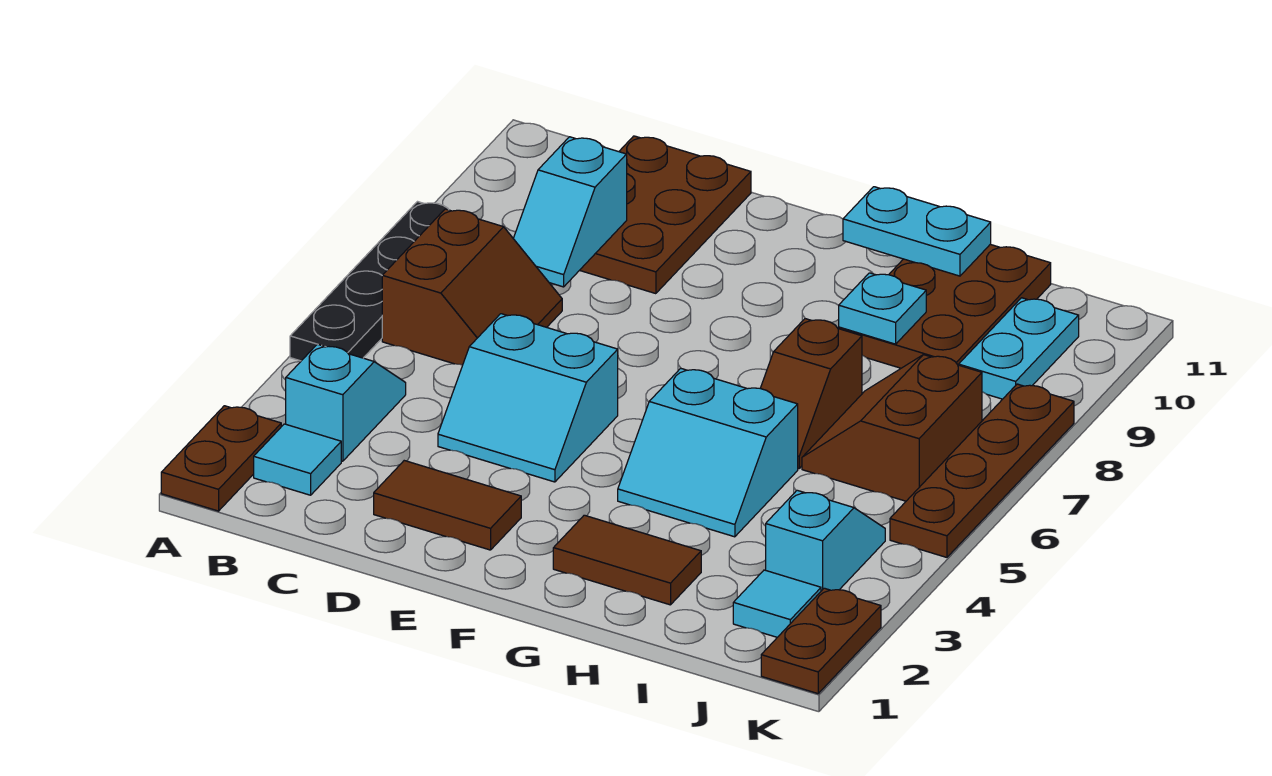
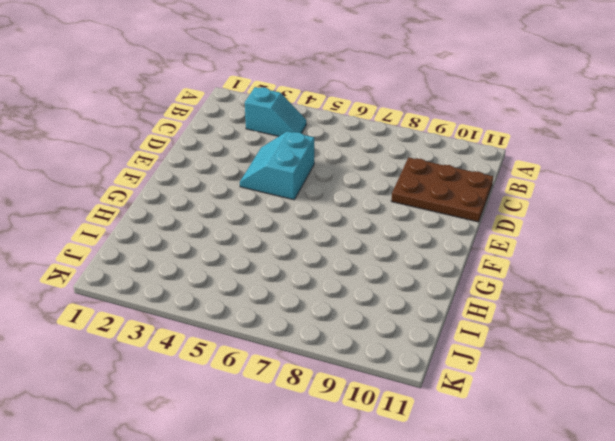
none -> brown 1x2 plate [161,406,281,511]
none -> black 1x4 plate [290,202,449,361]
none -> cyan 1x1 tile [254,424,341,495]

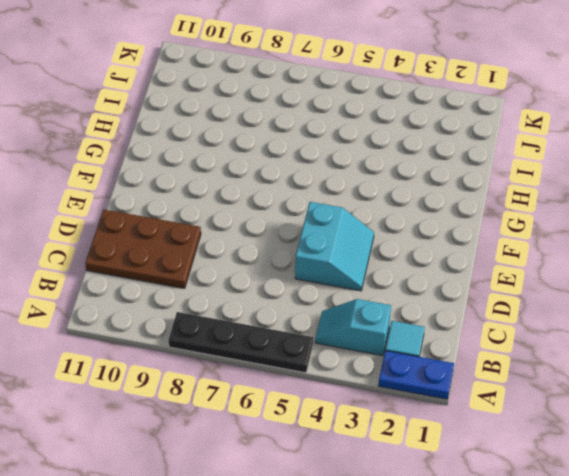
blue 1x2 plate [378,350,454,399] -> brown 1x2 plate [161,406,281,511]
none -> brown 2x2 slope [382,209,562,365]
none -> brown 1x2 tile [374,461,521,550]
none -> brown 1x2 tile [553,515,701,605]

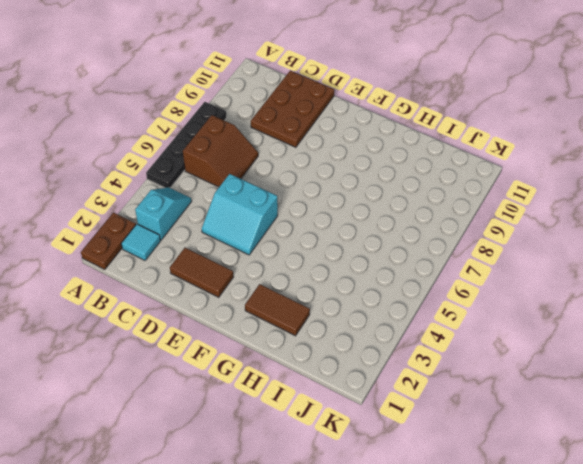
none -> cyan 2x2 slope [618,368,798,537]
none -> brown 1x2 slope [760,319,862,469]
none -> brown 2x3 plate [839,244,1051,368]

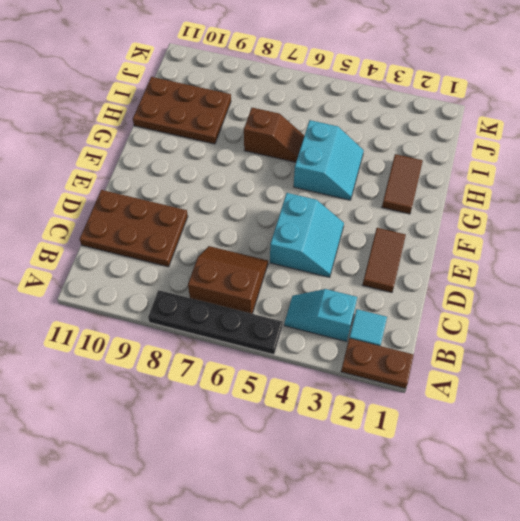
none -> brown 2x2 slope [802,355,982,501]
none -> cyan 1x1 tile [733,570,821,637]
none -> cyan 1x2 slope [766,490,885,591]

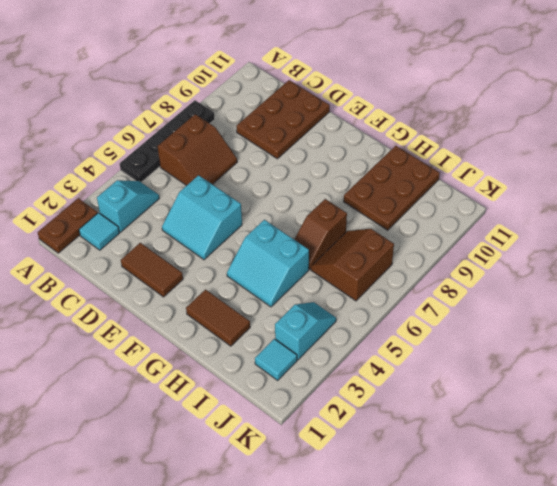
none -> cyan 1x2 plate [959,298,1079,399]
none -> brown 1x2 plate [761,588,881,694]
none -> brown 1x4 plate [890,384,1074,557]

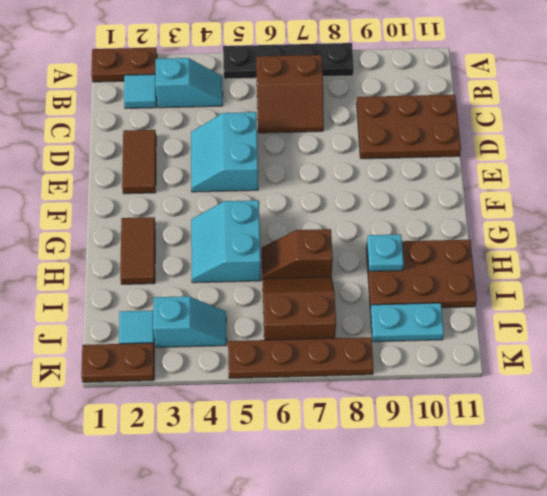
none -> cyan 1x2 slope [513,137,627,287]
none -> cyan 1x2 plate [843,187,991,276]

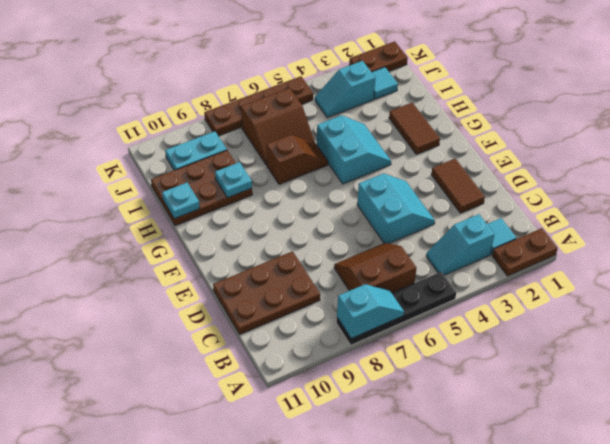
cyan 1x2 slope [337,284,404,338] -> cyan 1x2 slope moved to [513,137,627,287]
cyan 1x1 plate [162,183,200,219] -> cyan 1x2 plate [843,187,991,276]

